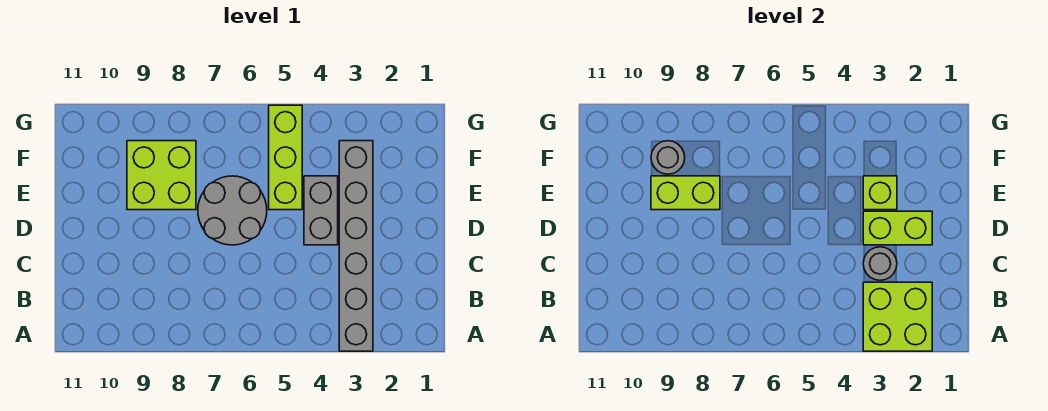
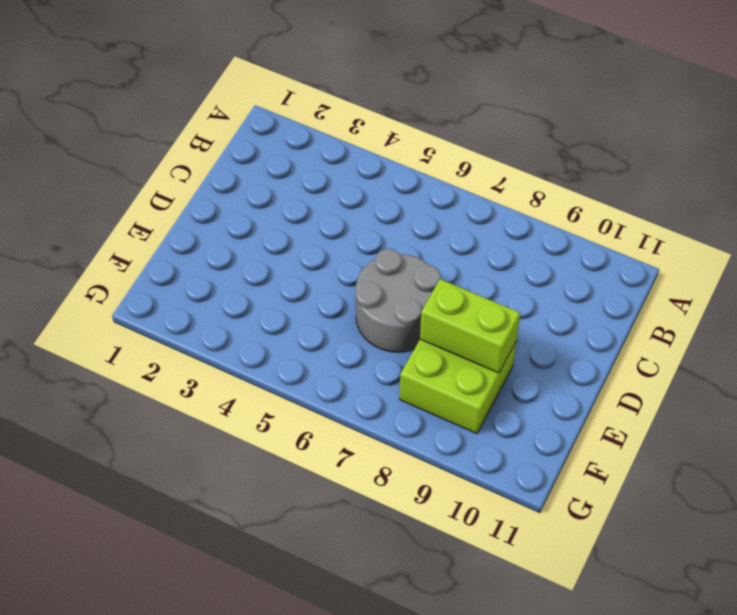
none -> grey 1x6 brick [339,141,373,351]
none -> grey 1x2 brick [304,176,338,245]

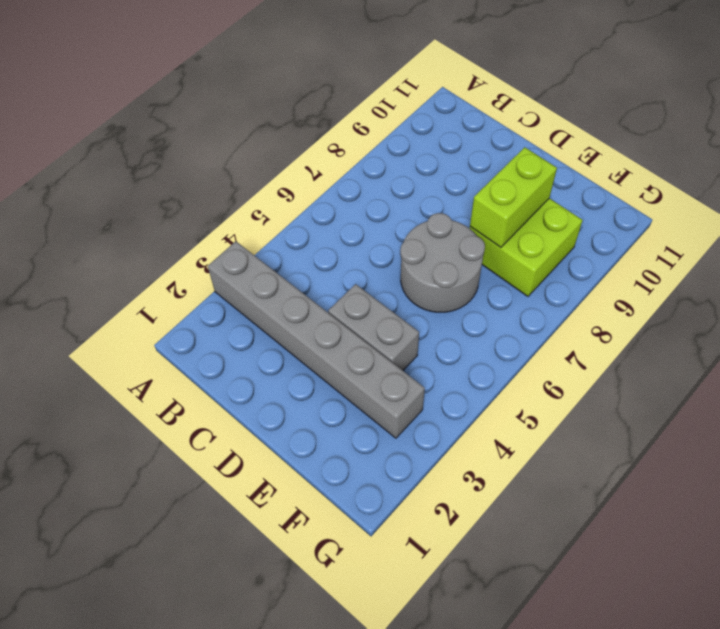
none -> lime 1x3 brick [269,105,302,210]
none -> lime 2x2 brick [863,282,932,351]

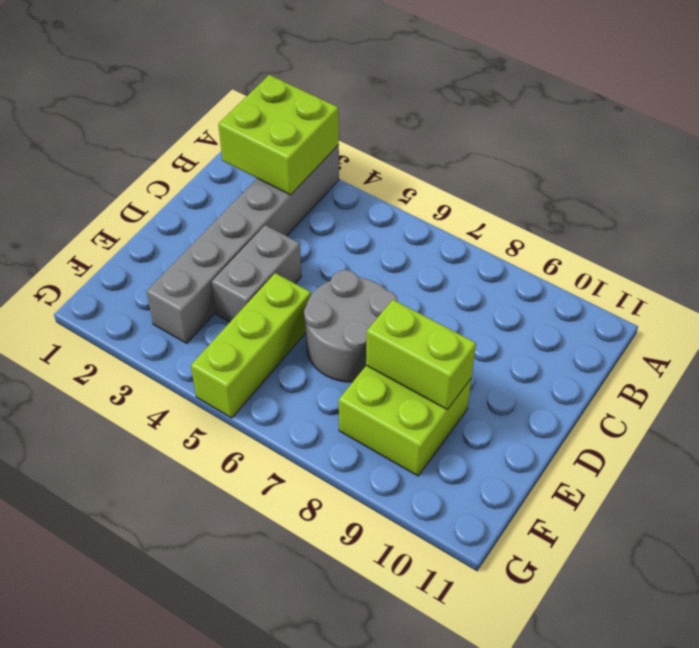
none -> grey 1x1 round brick [863,247,897,280]
none -> lime 1x2 brick [863,211,932,245]

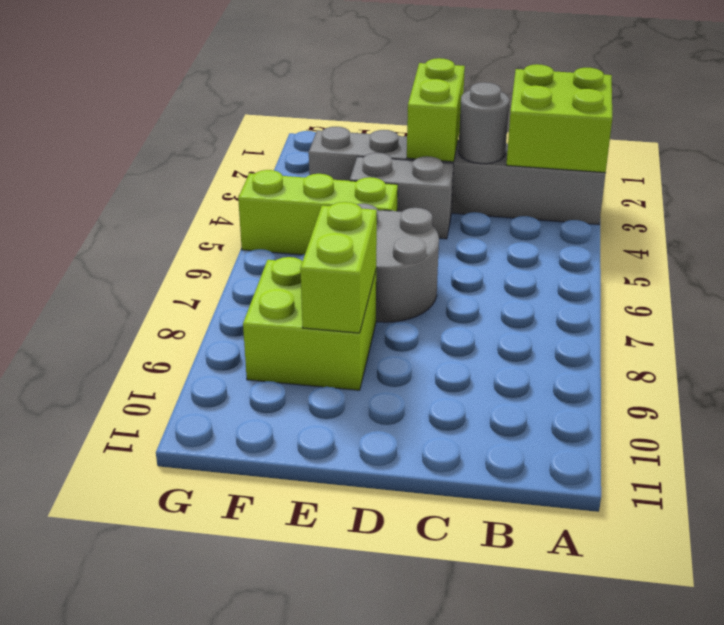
none -> lime 1x1 brick [863,176,897,210]
none -> grey 1x1 round brick [651,141,685,174]

